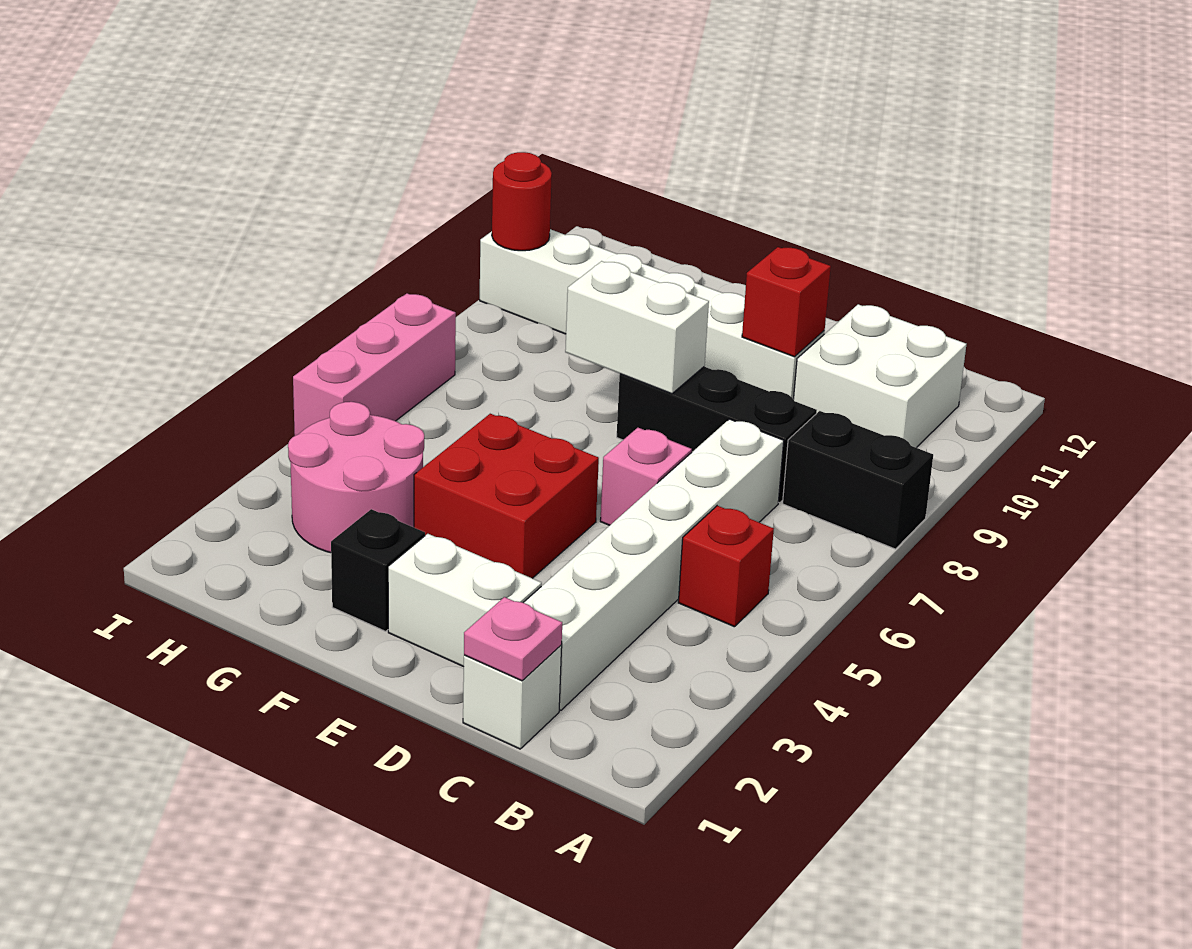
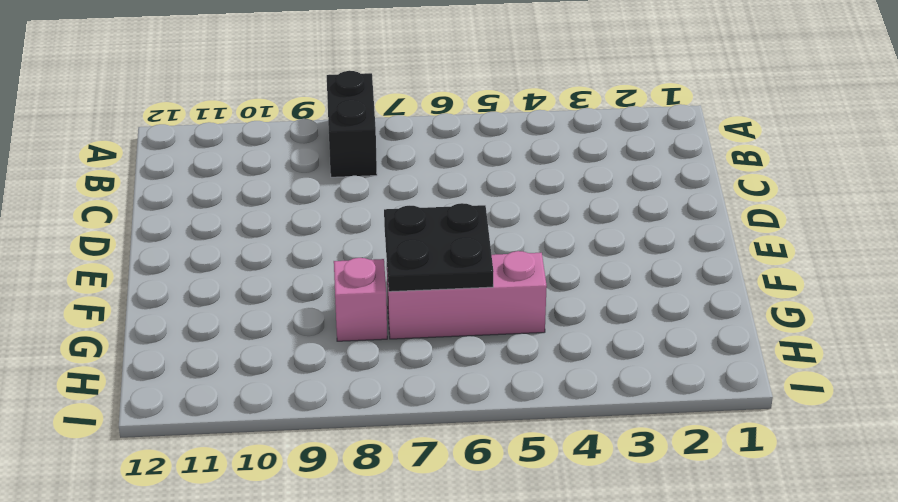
black 2x2 plate [384,203,493,292] -> none
pink 1x3 brick [387,251,547,339] -> pink 1x3 brick moved to [293,293,456,436]
pink 1x1 brick [334,258,387,341] -> pink 1x1 brick moved to [600,428,692,525]
none -> red 1x1 brick [678,506,774,627]
none -> white 2x2 brick [793,304,966,448]
none -> white 1x1 brick [463,646,562,749]

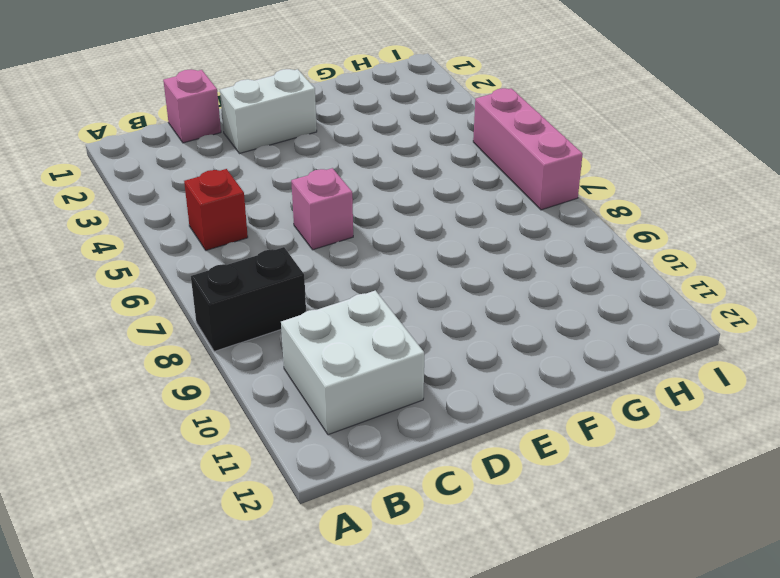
pink 1x1 brick [163,69,221,143] -> white 1x1 brick [463,646,562,749]
none -> white 1x6 brick [523,419,784,710]
none -> black 1x3 brick [617,367,817,503]
none -> white 1x6 brick [480,229,825,399]

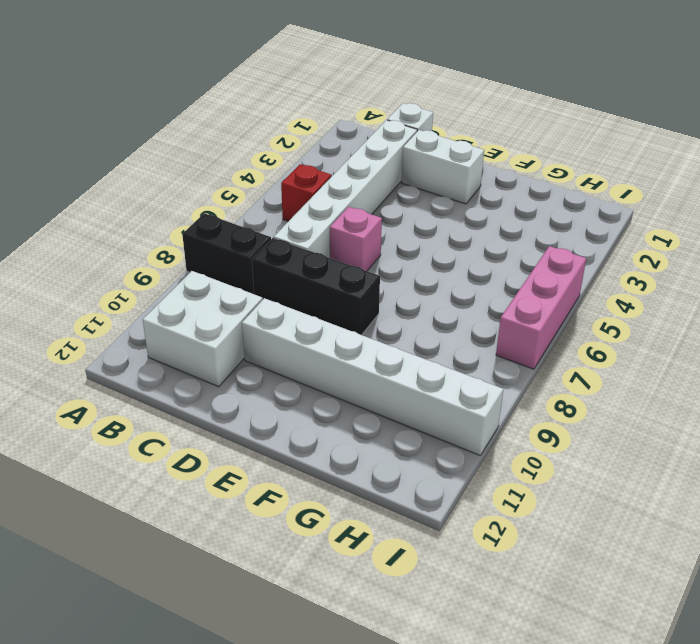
none -> red 2x2 brick [414,414,599,578]
none -> black 1x1 brick [331,509,425,631]
none -> pink 2x2 round brick [288,402,424,553]

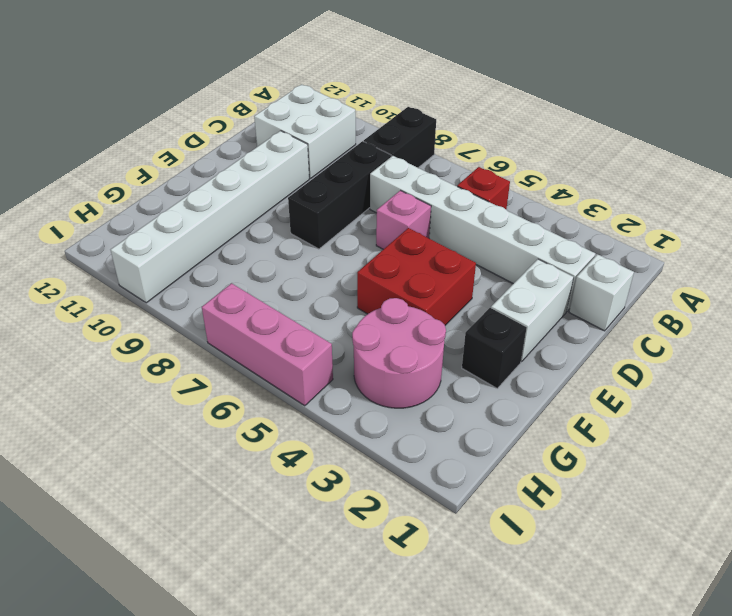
none -> pink 1x1 plate [464,597,562,681]
none -> red 1x1 brick [742,247,831,357]
none -> white 1x2 brick [565,261,709,394]

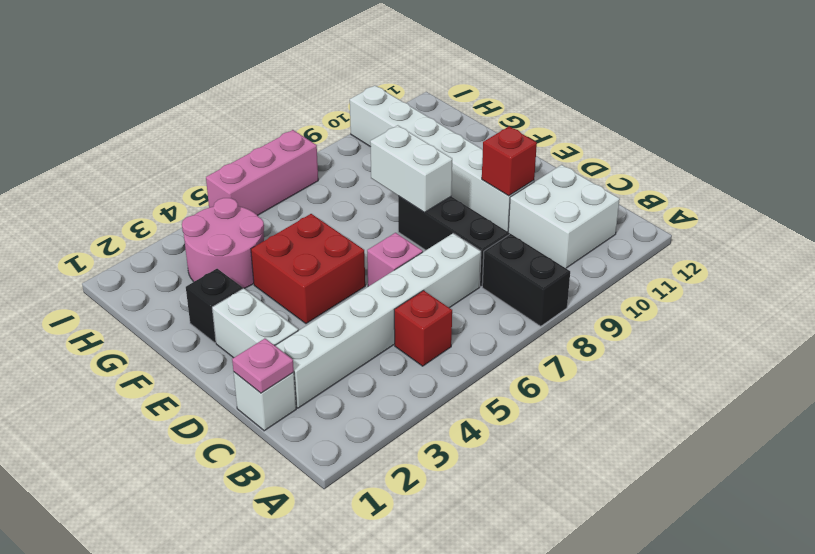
none -> red 1x1 round brick [492,152,552,251]

